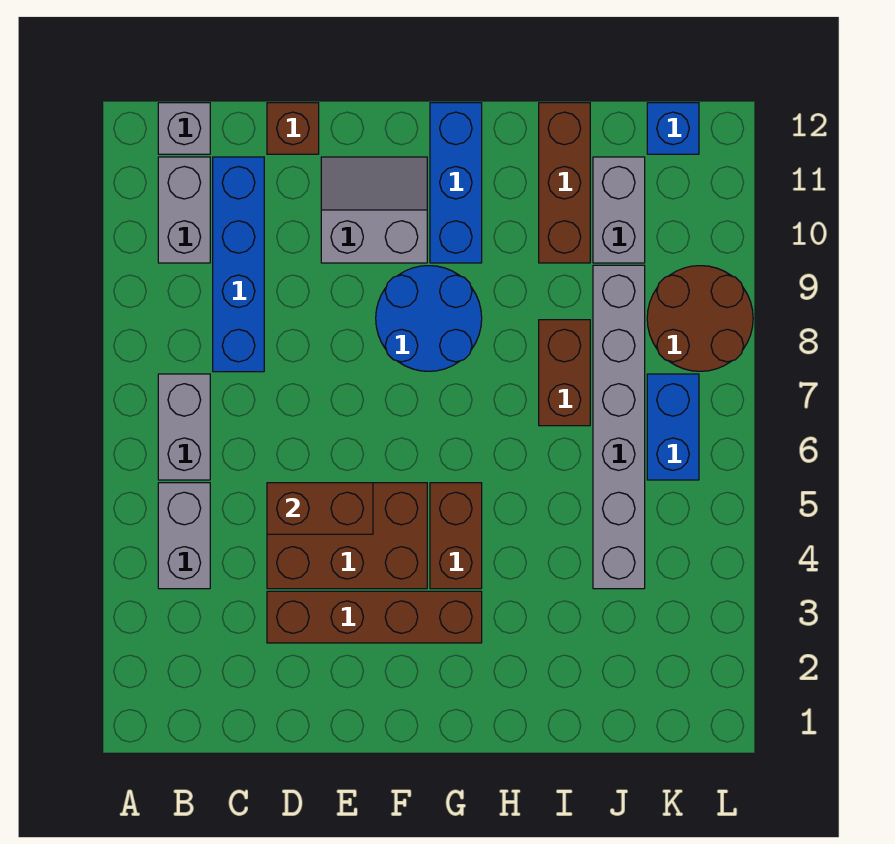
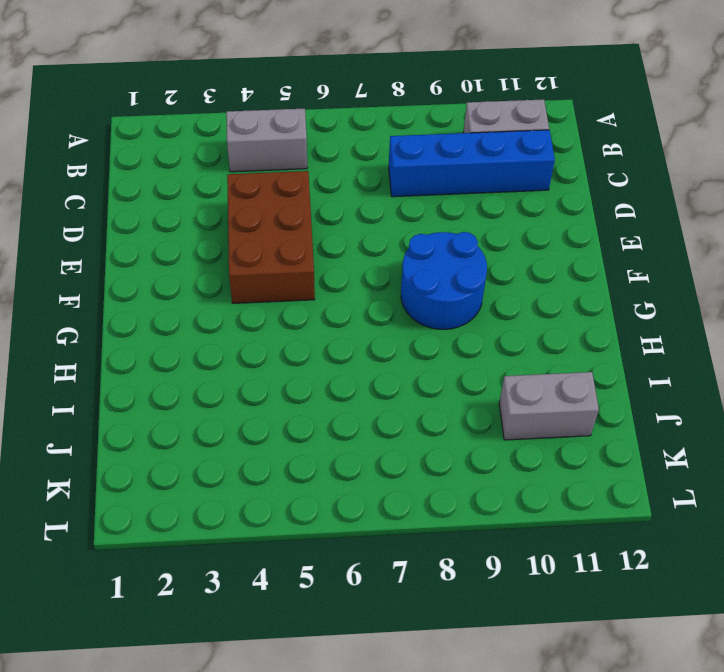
none -> grey 1x2 brick [158,374,210,480]
none -> grey 1x1 brick [158,103,210,154]
none -> brown 1x4 brick [267,591,482,643]

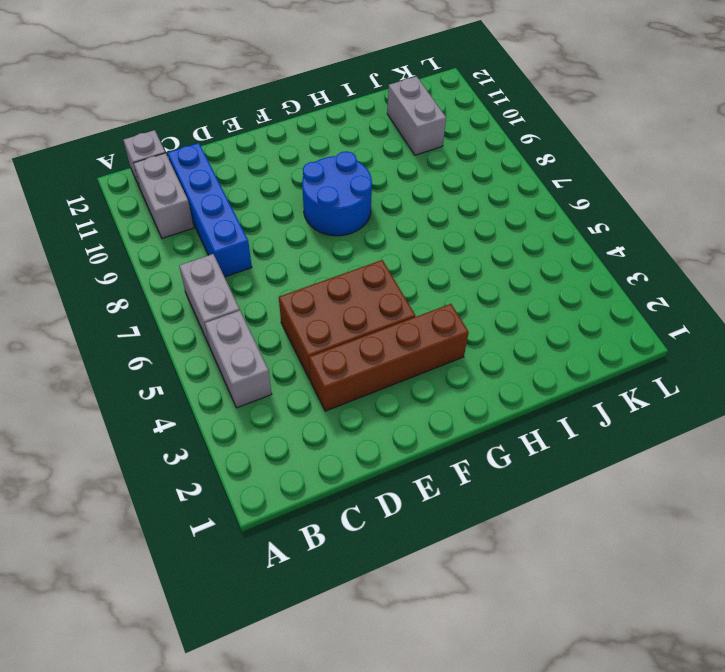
none -> brown 1x1 brick [267,103,319,154]
none -> grey 2x2 slope [321,157,427,263]
none -> brown 1x2 brick [430,483,482,589]

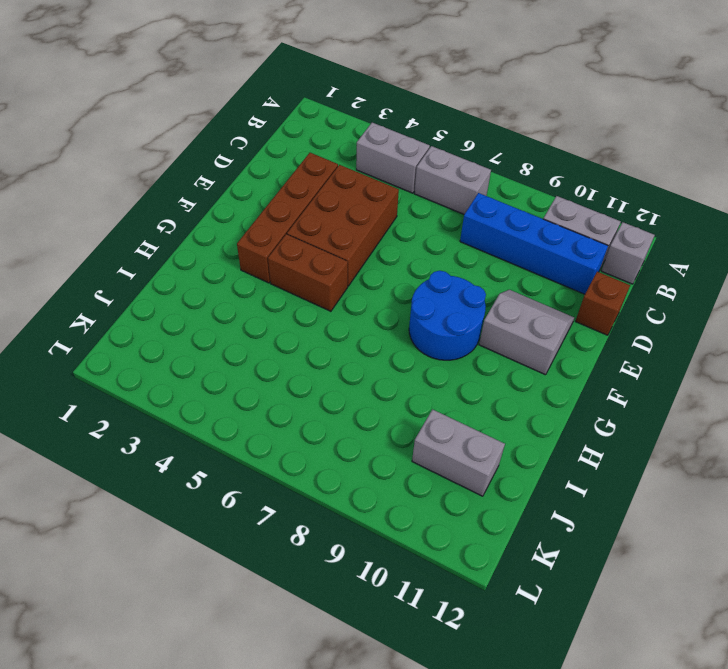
grey 2x2 slope [479,290,574,375] -> grey 2x2 slope turned to [321,157,427,263]
none -> blue 1x3 brick [430,103,482,263]
none -> brown 1x2 brick [539,320,590,426]
none -> brown 1x3 brick [539,103,590,263]

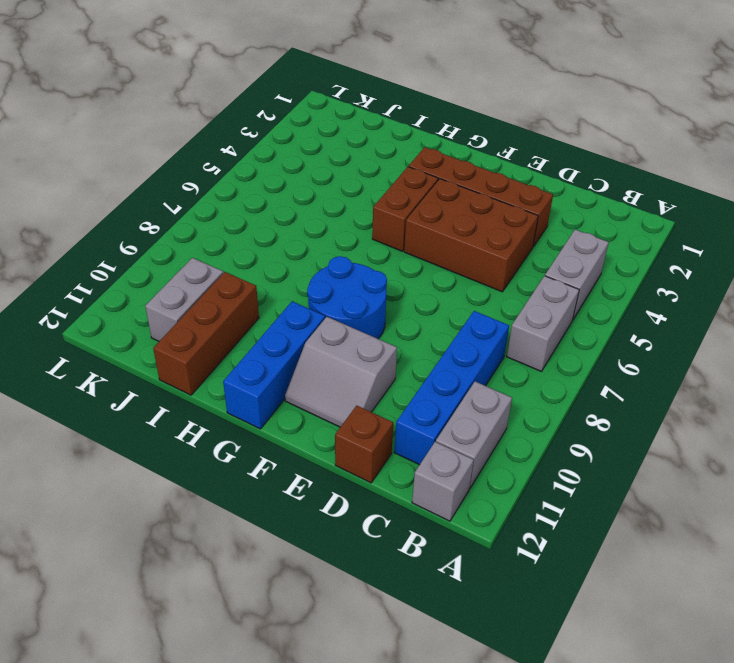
none -> brown 1x2 brick [539,320,590,426]
none -> grey 1x6 brick [593,265,645,589]
none -> blue 1x2 brick [647,374,699,480]

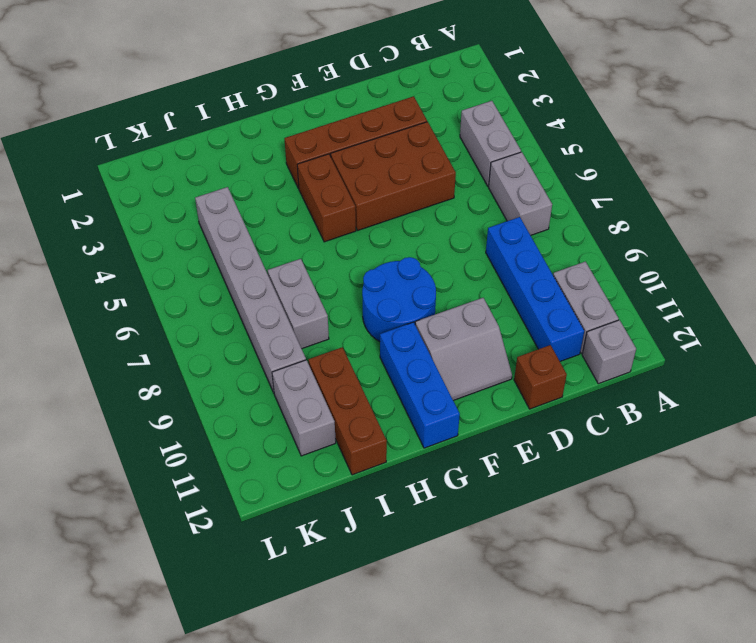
grey 1x2 brick [268,259,329,349] -> brown 1x2 brick [539,320,590,426]
none -> blue 1x2 brick [647,374,699,480]
none -> brown 2x2 round brick [647,266,753,371]
none -> blue 1x1 brick [647,103,699,154]

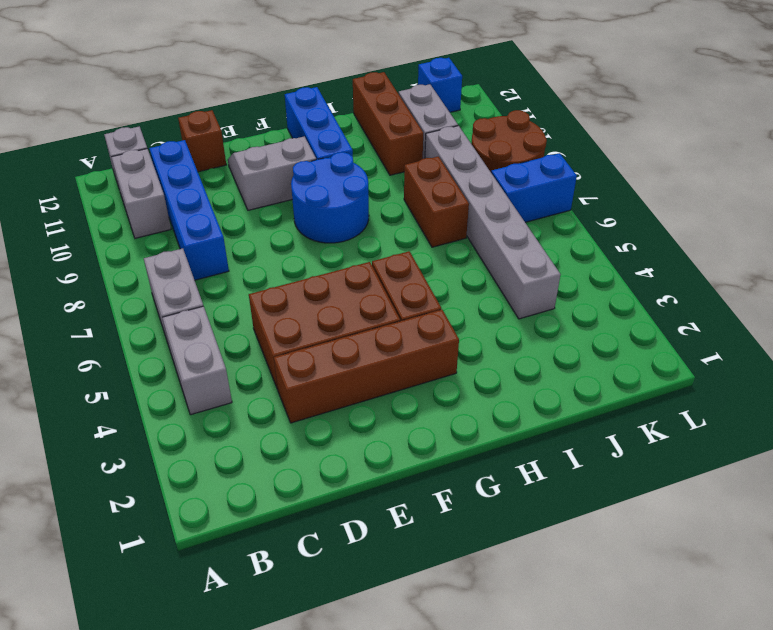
blue 1x2 brick [491,153,577,222] -> blue 1x2 brick turned to [647,374,699,480]
none -> brown 1x2 brick [267,483,373,534]

